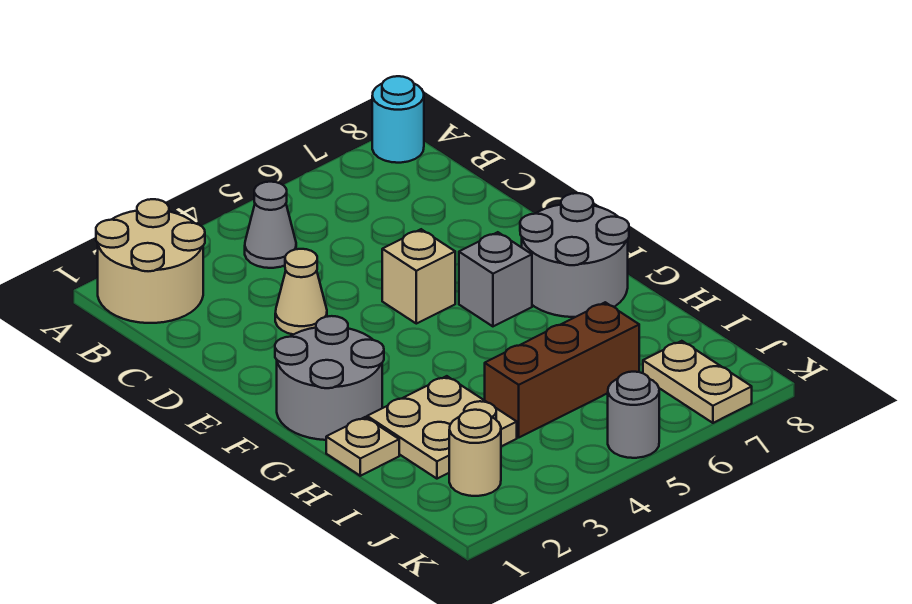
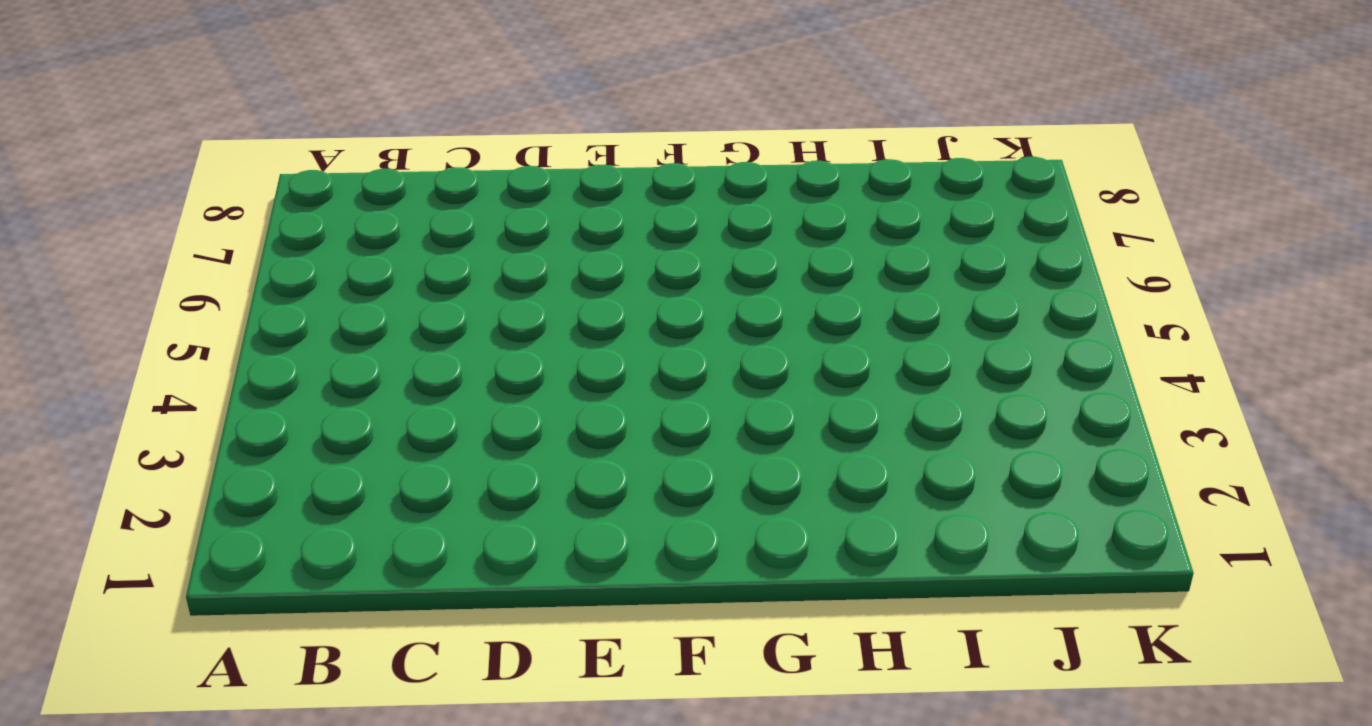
none -> tan 2x2 round brick [96,199,205,323]
none -> cyan 1x1 round brick [372,76,424,163]
none -> grey 1x1 cone [245,182,296,268]

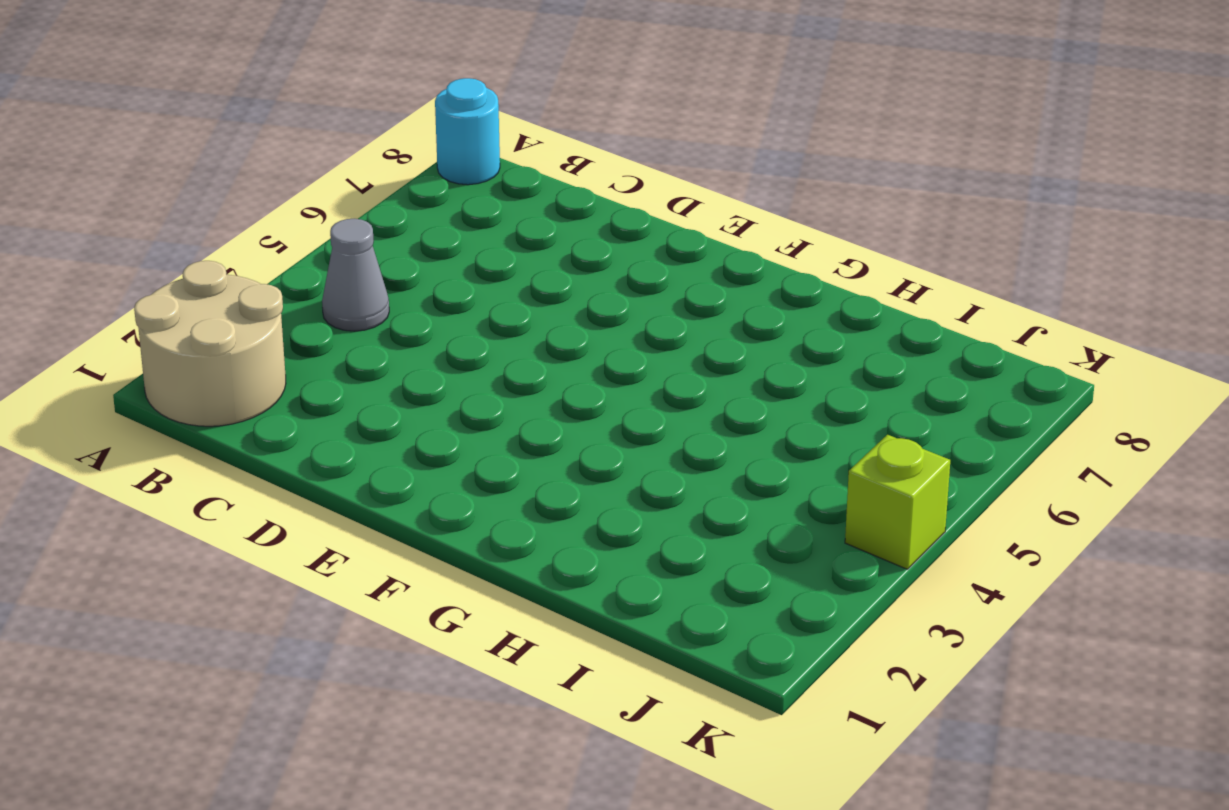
lime 1x1 brick [845,435,950,569] -> none
none -> tan 1x1 cone [275,249,327,335]
none -> tan 1x1 brick [382,229,455,324]
none -> grey 2x2 round brick [275,316,384,440]

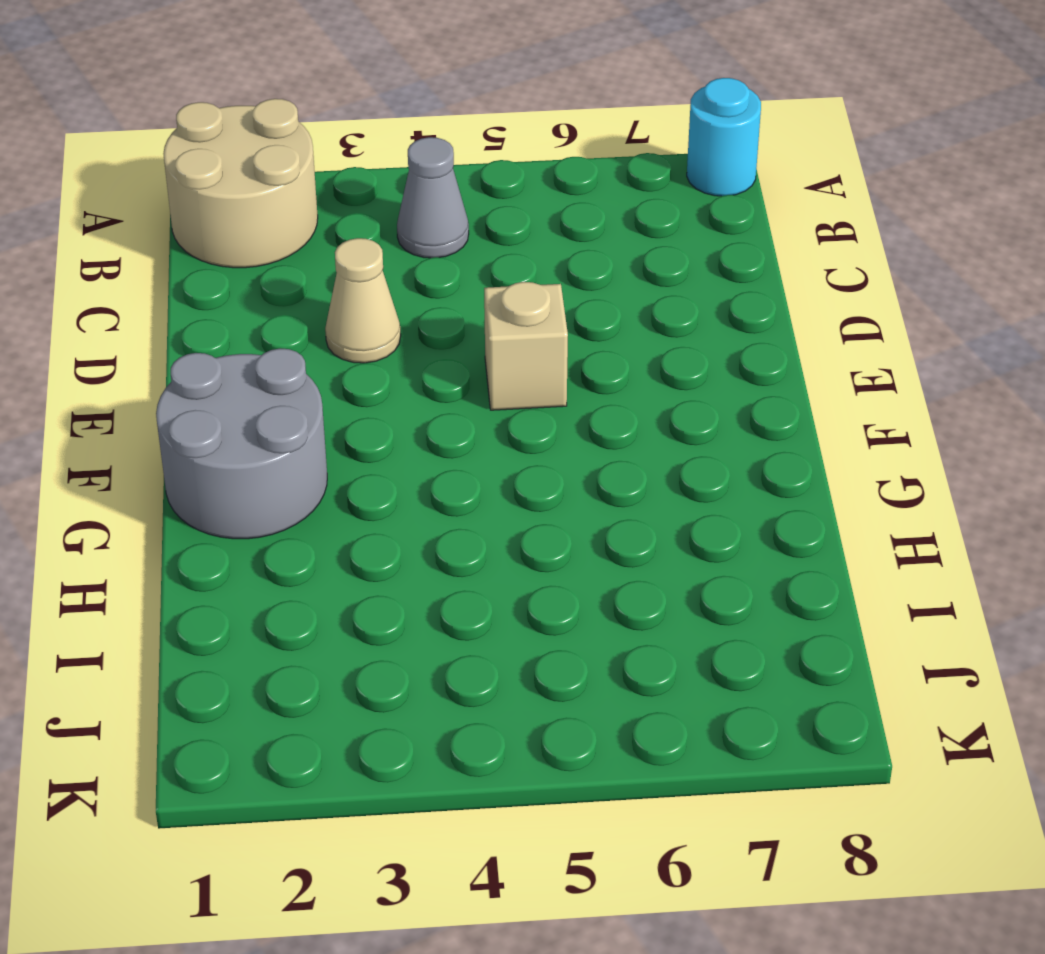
none -> grey 1x1 brick [459,232,532,326]
none -> grey 2x2 round brick [520,193,629,317]
none -> tan 1x1 plate [326,417,399,476]

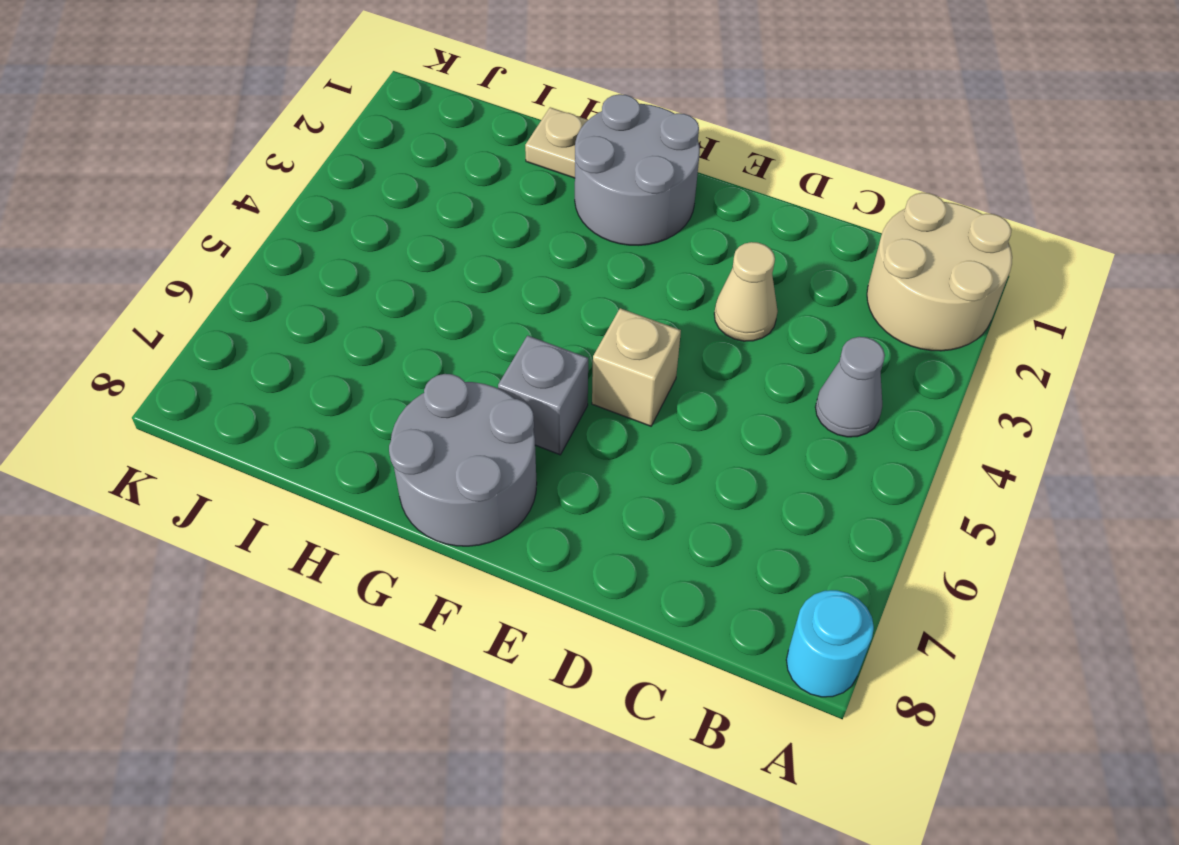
none -> tan 2x2 plate [367,376,517,479]
none -> brown 1x3 brick [485,302,639,438]
none -> tan 1x1 round brick [449,410,501,496]

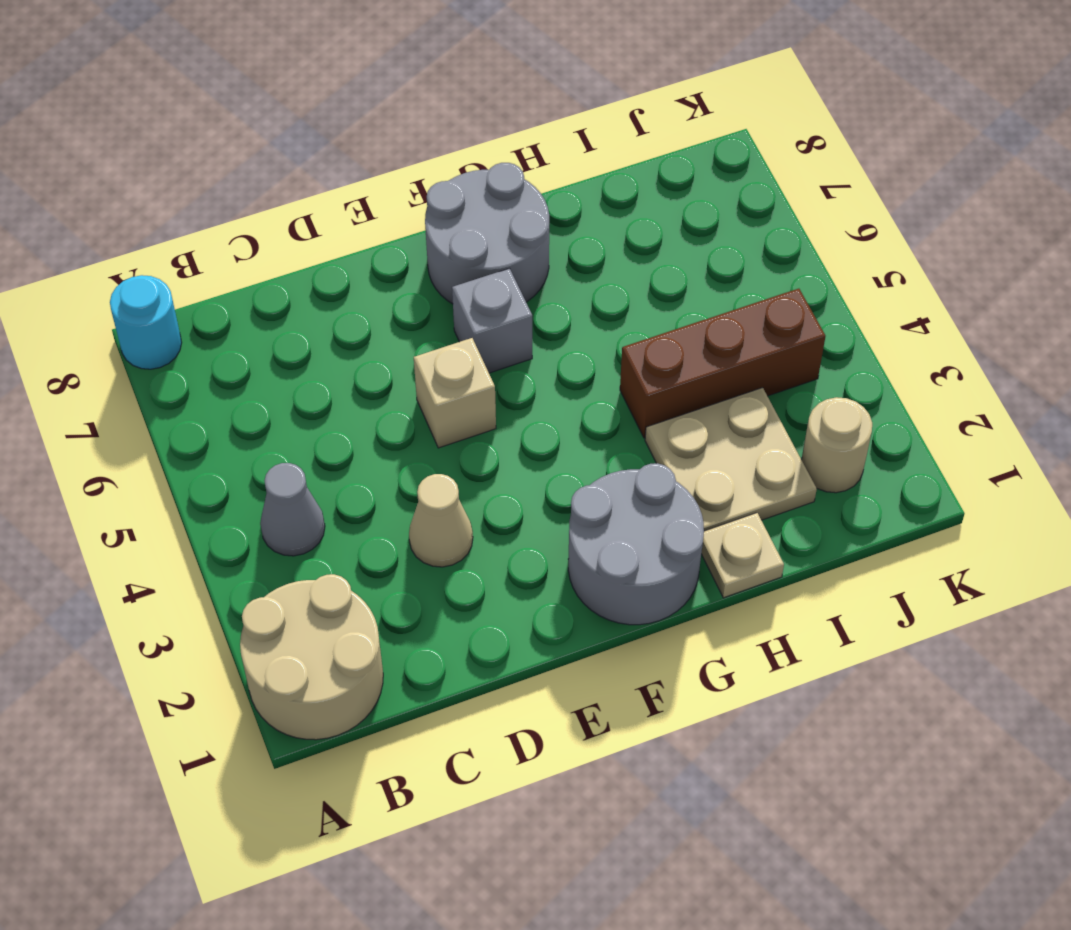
brown 1x3 brick [620,289,825,438] -> brown 1x3 brick turned to [485,302,639,438]
none -> tan 1x2 plate [643,341,752,423]
none -> grey 1x1 round brick [608,372,659,458]

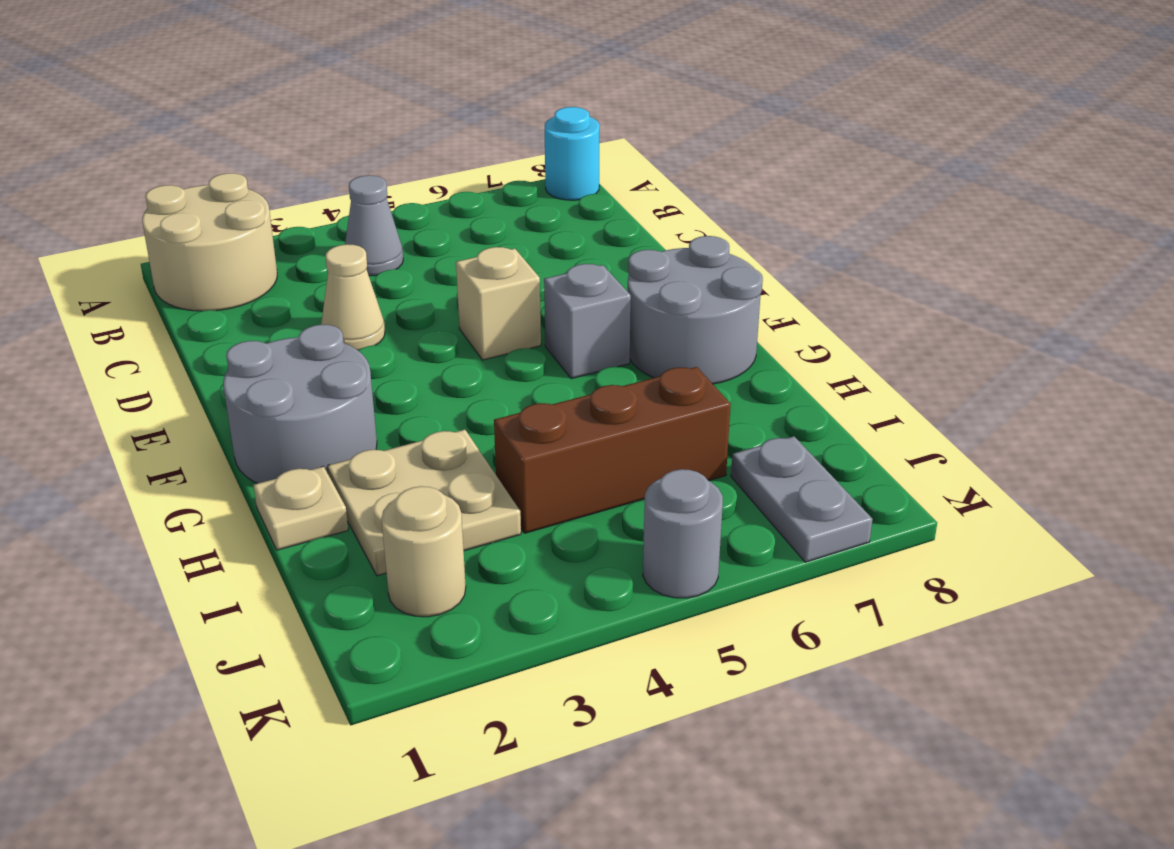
grey 1x2 plate [731,436,872,562] -> tan 1x2 plate [643,341,752,423]

